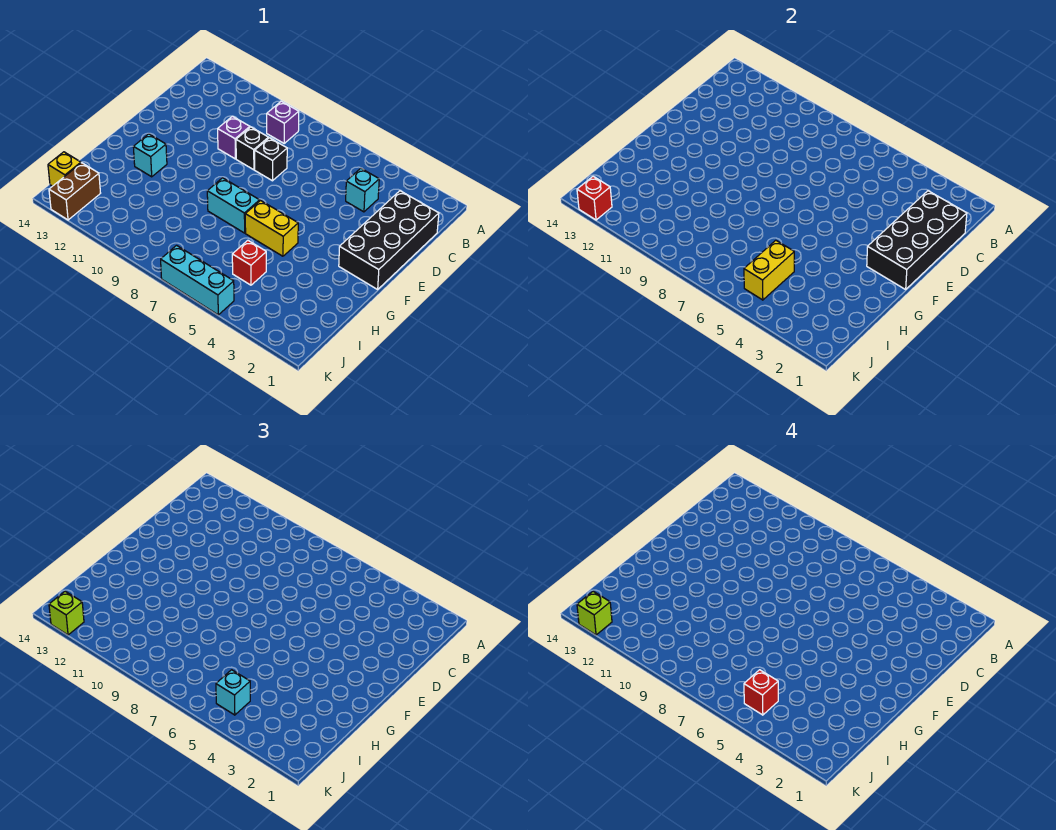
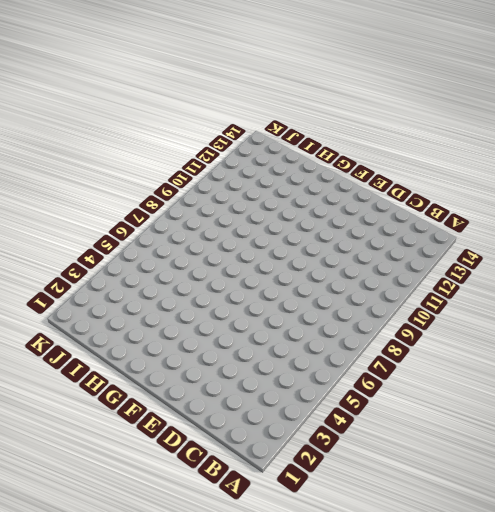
none -> purple 1x1 brick [267,101,299,143]
none -> black 2x4 brick [339,191,439,289]
none -> cyan 1x1 brick [346,168,379,212]

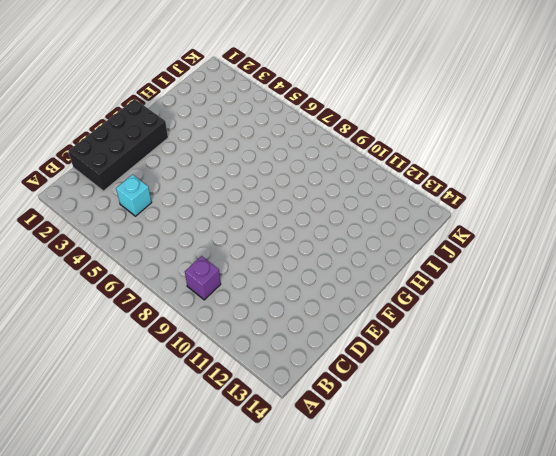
none -> black 1x1 brick [255,138,287,181]
none -> black 1x1 brick [236,127,268,170]
none -> purple 1x1 brick [218,116,250,159]

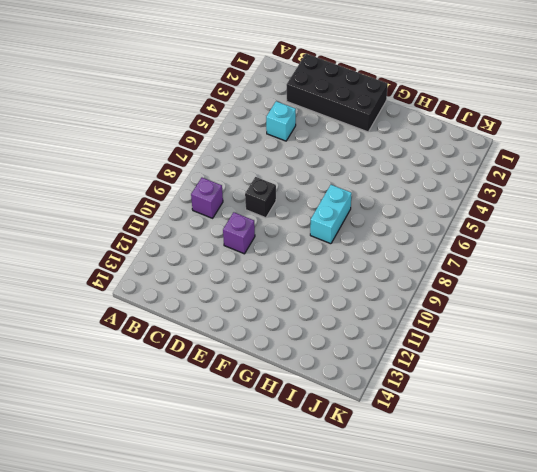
none -> black 1x1 brick [236,127,268,170]
none -> yellow 1x2 brick [245,201,298,256]
none -> cyan 1x1 brick [133,134,167,177]

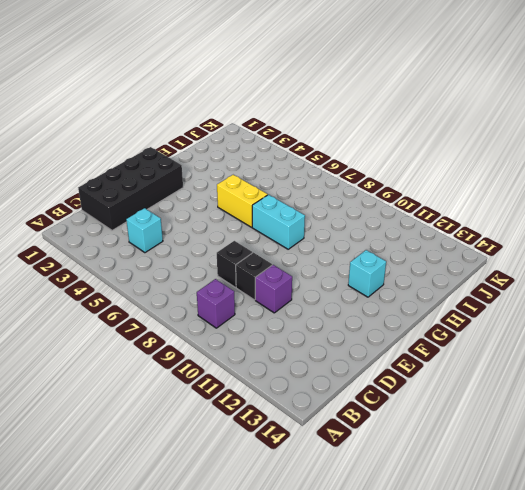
none -> red 1x1 brick [232,240,266,285]
none -> brown 1x2 brick [49,163,100,220]
none -> yellow 1x1 brick [48,152,81,186]

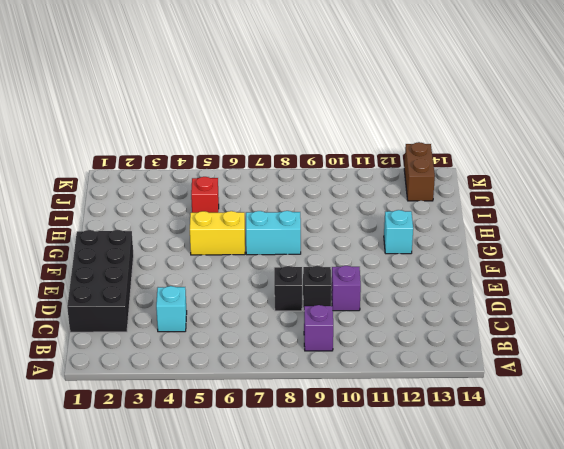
none -> yellow 1x1 brick [48,152,81,186]
none -> cyan 1x3 brick [161,246,234,315]
none -> black 2x4 brick [867,191,967,289]

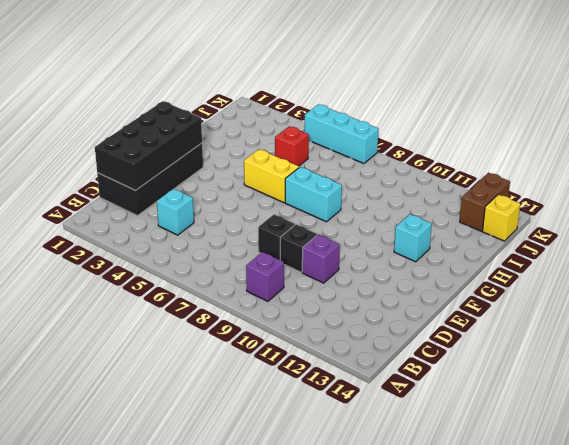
none -> yellow 1x2 brick [744,240,794,300]
none -> red 1x1 brick [577,176,612,220]
none -> cyan 1x1 brick [216,670,250,715]

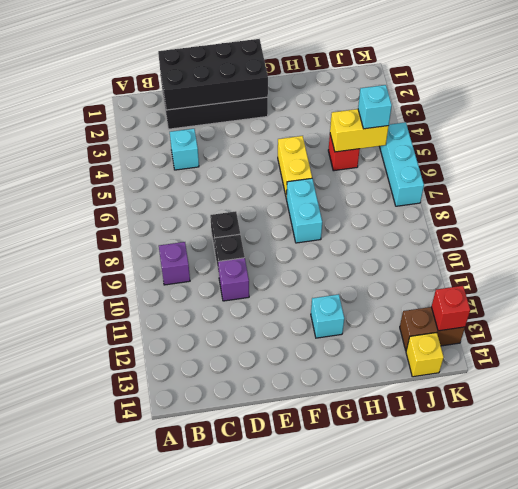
none -> lime 1x1 brick [49,591,84,635]
none -> red 1x1 brick [744,670,778,715]
none -> lime 1x1 brick [577,591,612,635]

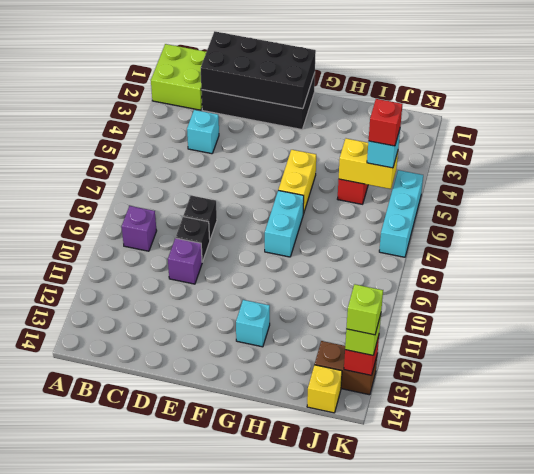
lime 2x2 brick [151,44,206,110] -> none

